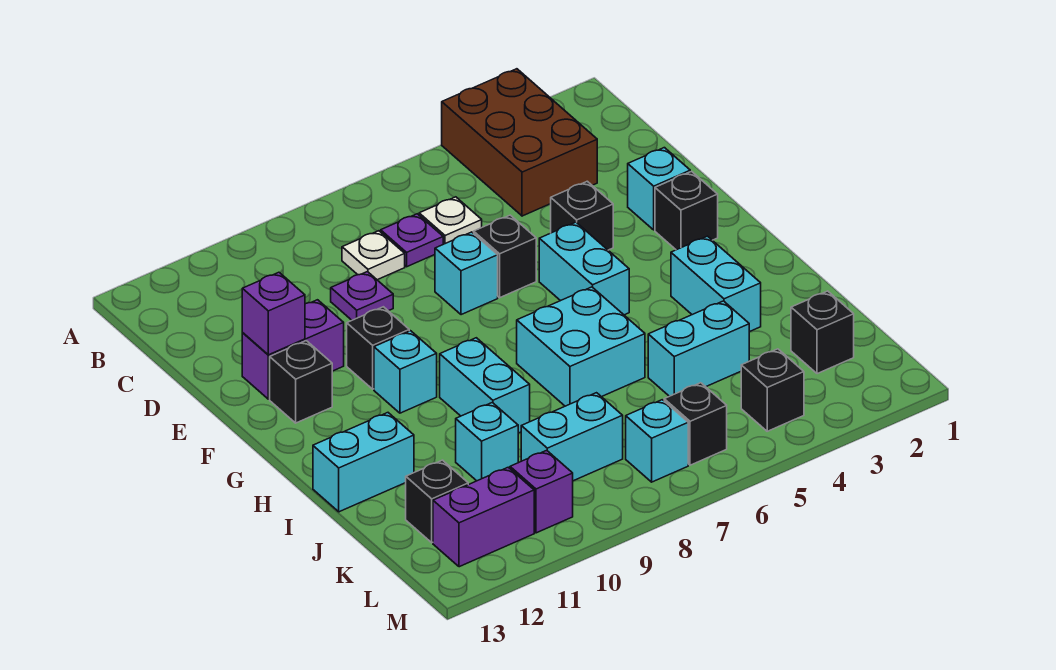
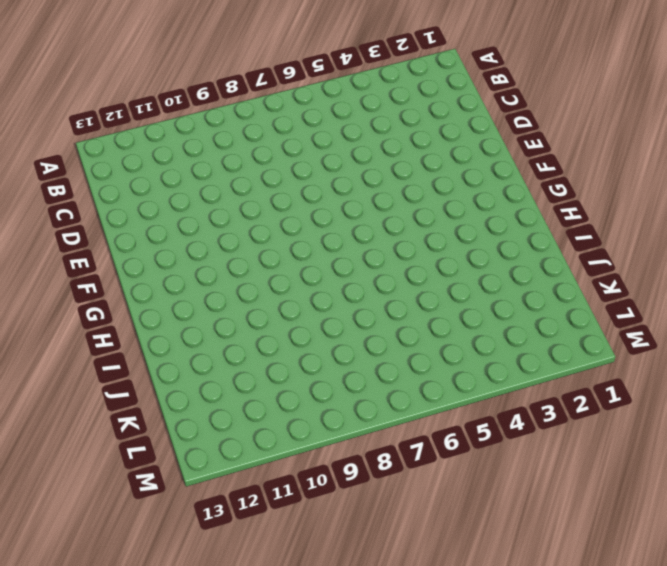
none -> brown 2x3 brick [442,69,597,216]
none -> white 1x1 plate [419,197,482,244]
none -> purple 1x1 plate [381,214,443,267]
none -> white 1x1 plate [342,231,405,280]

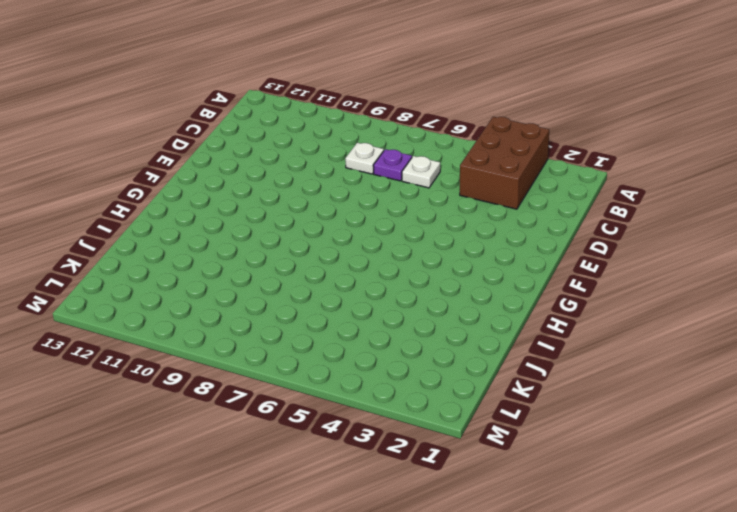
none -> purple 1x1 plate [331,272,393,320]
none -> cyan 1x1 brick [628,148,690,230]
none -> black 1x1 brick [551,181,613,250]
none -> black 1x1 brick [474,215,536,298]

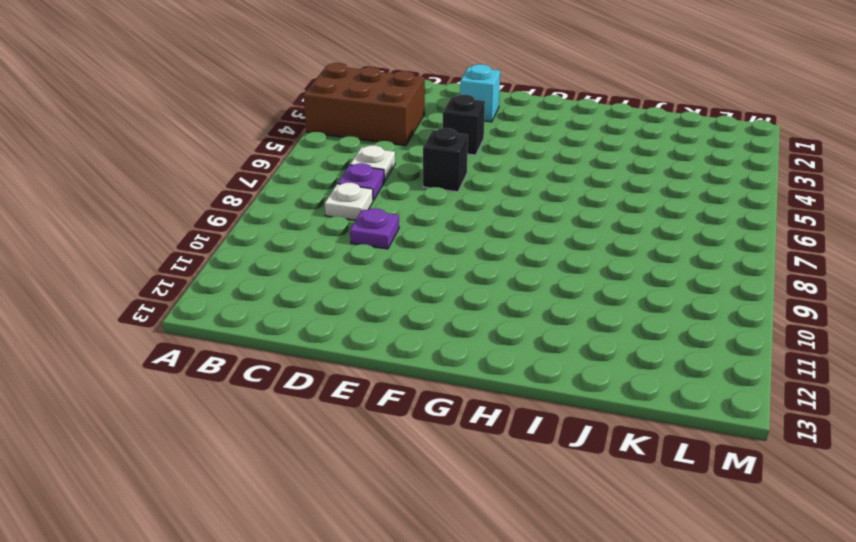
none -> cyan 1x1 brick [435,232,498,315]
none -> purple 1x2 brick [242,300,344,399]
none -> black 1x1 brick [655,172,718,250]
none -> cyan 1x2 brick [539,222,629,315]

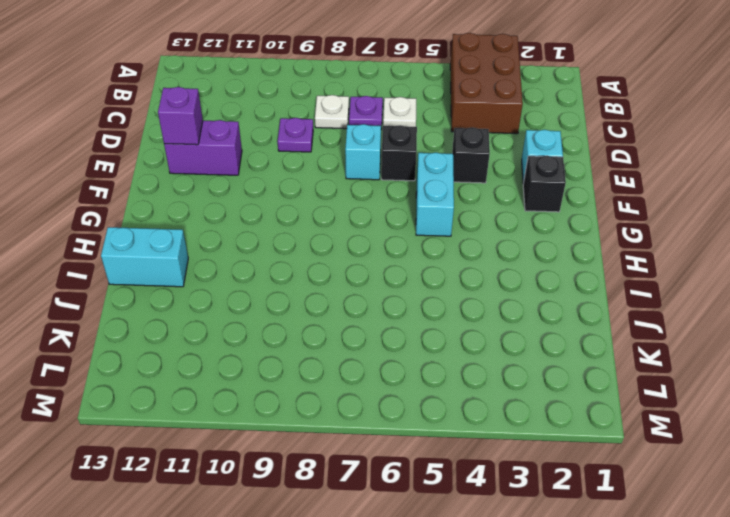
none -> black 1x1 brick [347,307,409,389]
none -> black 1x1 brick [270,341,332,423]
none -> cyan 1x1 brick [374,331,437,413]
none -> cyan 1x2 brick [671,236,761,332]

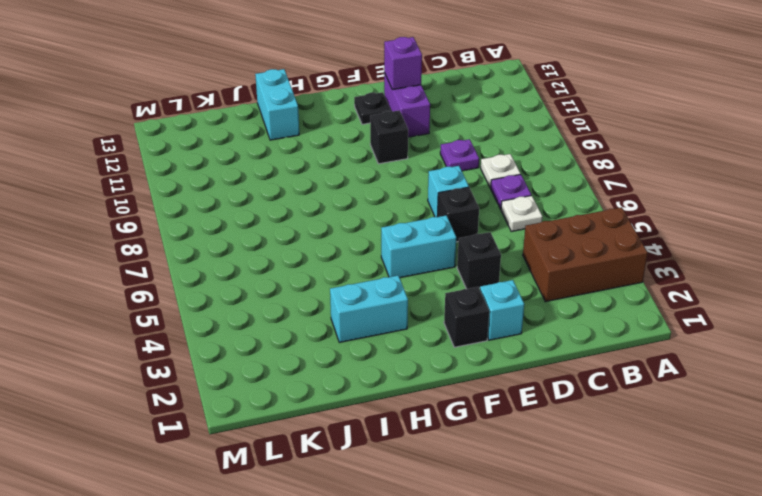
black 1x1 plate [354,92,391,124] -> black 1x1 brick [270,341,332,423]
none -> cyan 1x1 brick [374,331,437,413]
none -> cyan 2x2 brick [517,287,645,406]
none -> cyan 1x2 brick [440,338,530,433]
none -> cyan 1x2 brick [648,301,749,396]

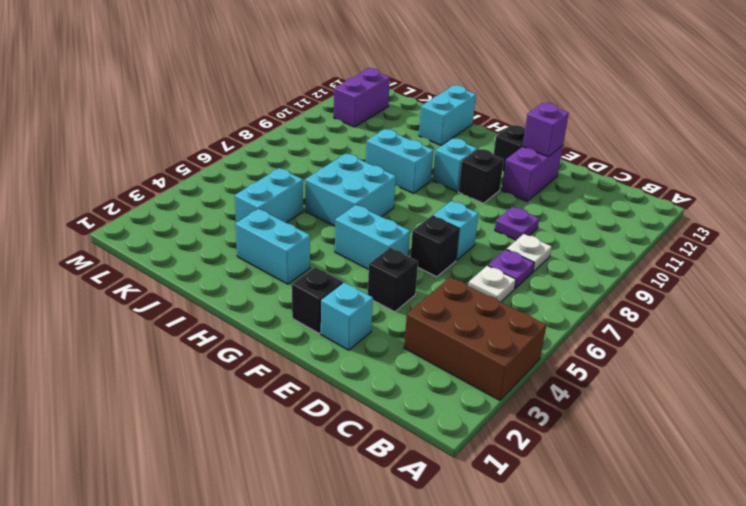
none -> cyan 1x1 brick [456,403,518,481]
none -> black 1x1 brick [791,291,854,374]
none -> cyan 1x2 brick [521,393,623,481]
none -> black 1x1 brick [406,460,468,543]

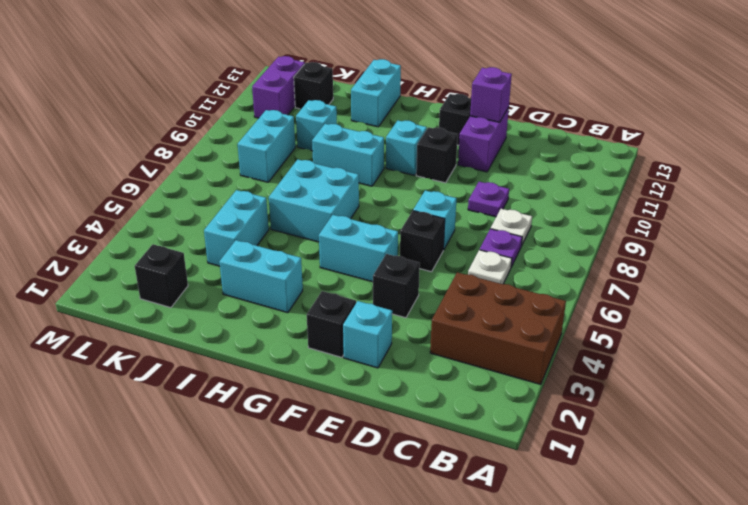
none -> black 1x1 brick [741,349,804,431]
none -> black 1x1 brick [664,383,727,465]
none -> cyan 1x1 brick [626,400,688,482]
none -> purple 1x1 brick [510,450,573,533]

